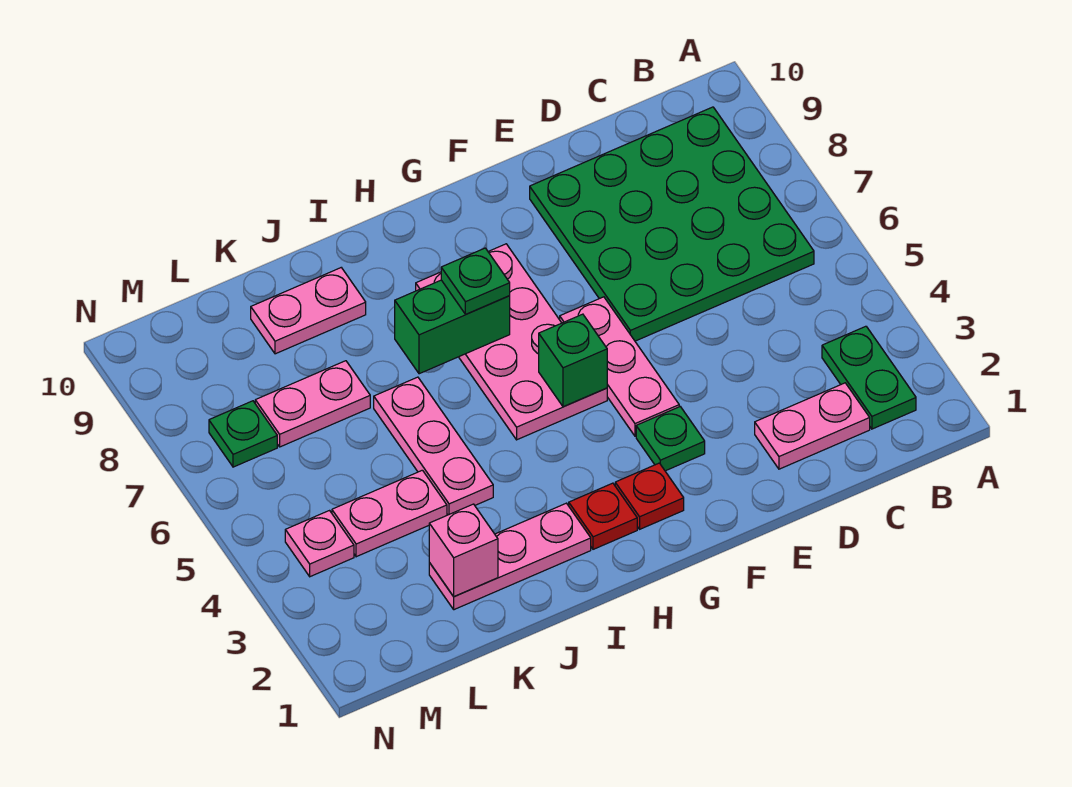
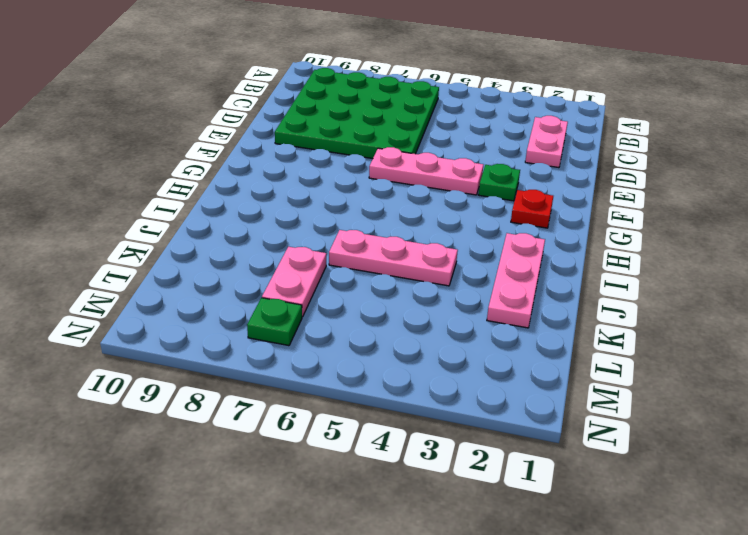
none -> green 1x2 plate [822,326,916,429]
none -> pink 2x4 plate [416,244,607,440]
none -> red 1x1 plate [569,483,637,549]

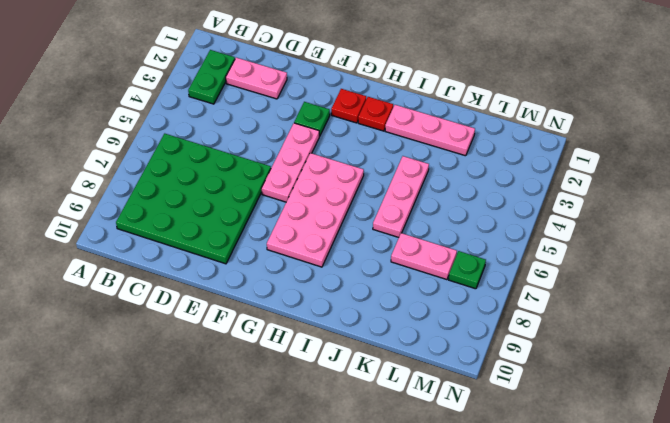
none -> pink 1x2 plate [251,268,366,354]
none -> pink 1x2 plate [332,470,447,557]
none -> pink 1x1 plate [285,511,354,577]

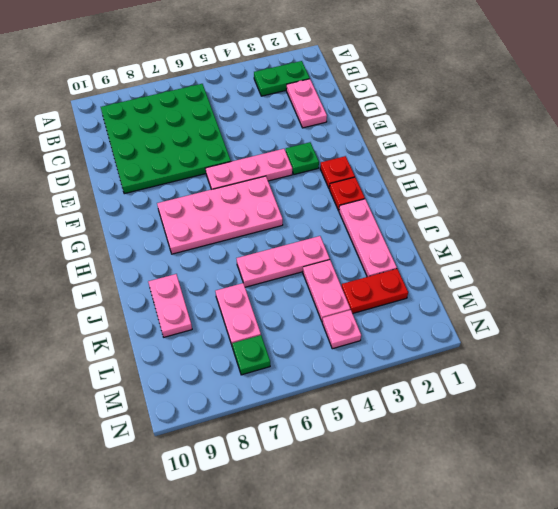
red 1x2 plate [341,269,408,314] -> none
none -> green 1x1 brick [539,314,607,407]
none -> green 1x2 brick [395,280,510,374]
none -> pink 1x1 brick [429,504,498,597]

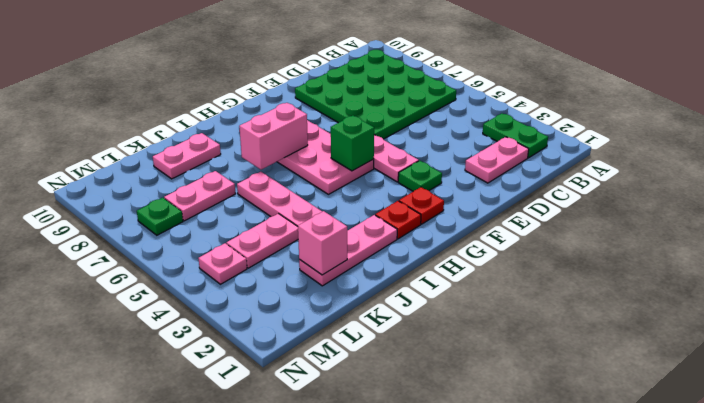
pink 1x2 brick [239,103,308,170] -> green 1x2 brick [395,280,510,374]
none -> green 1x1 plate [441,248,510,314]

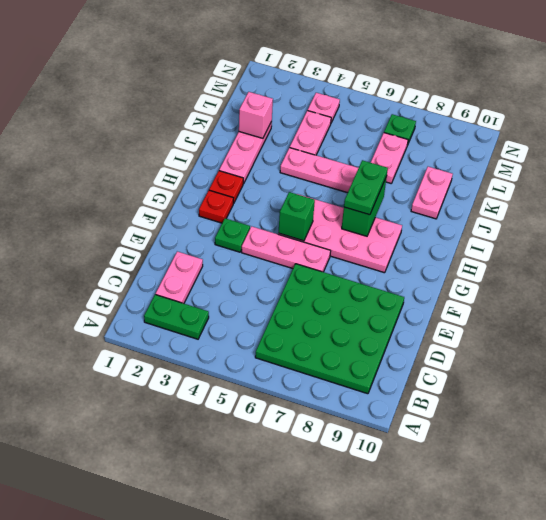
green 1x2 plate [344,160,388,215] -> green 1x1 plate [441,248,510,314]

